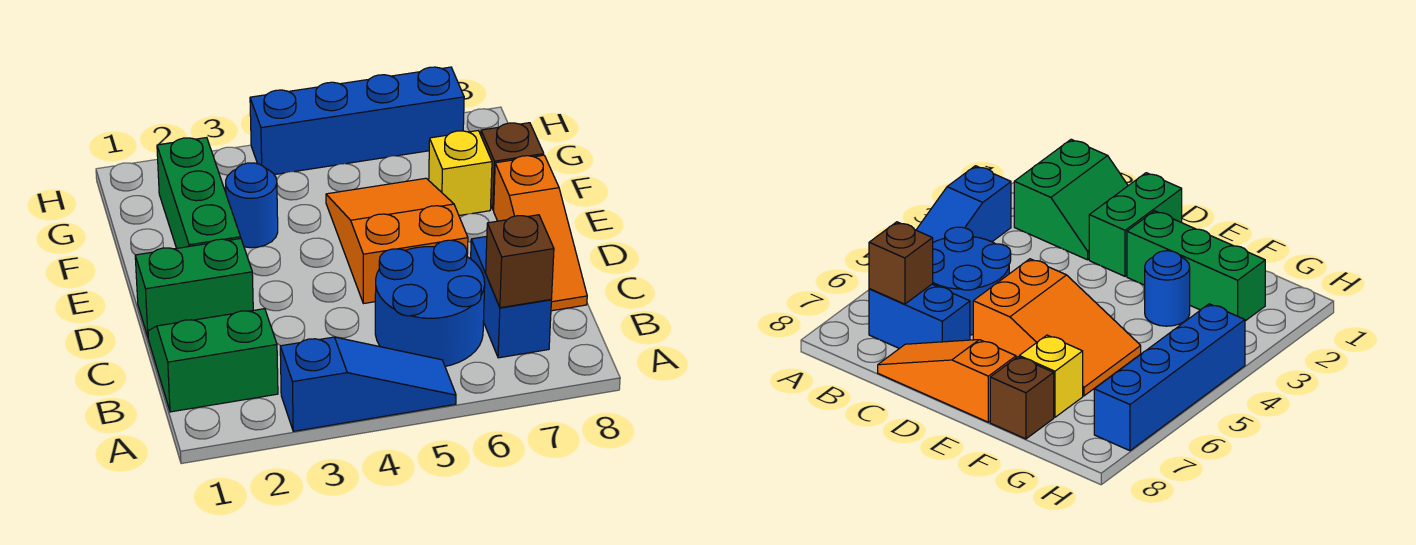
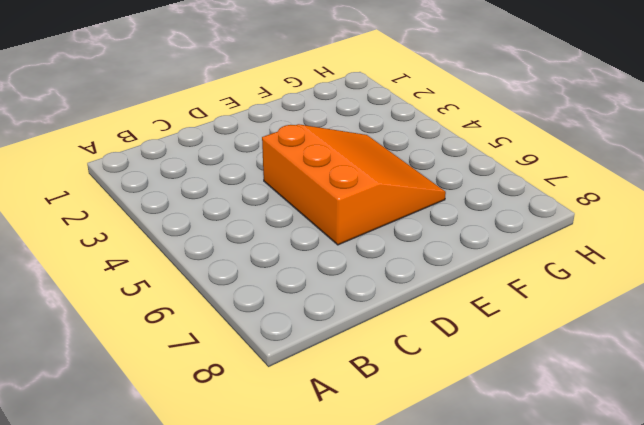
orange 3x3 slope [262,124,446,245] -> orange 2x3 slope [326,178,468,304]
none -> blue 1x3 slope [280,337,456,431]
none -> green 2x2 slope [148,309,278,412]
none -> blue 2x2 round brick [375,240,485,366]

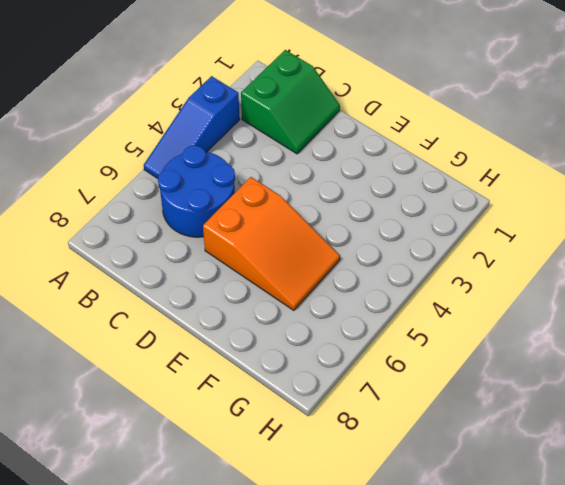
none -> blue 1x2 brick [471,236,551,358]
none -> orange 1x3 slope [494,155,587,311]
none -> green 1x2 brick [135,238,253,337]

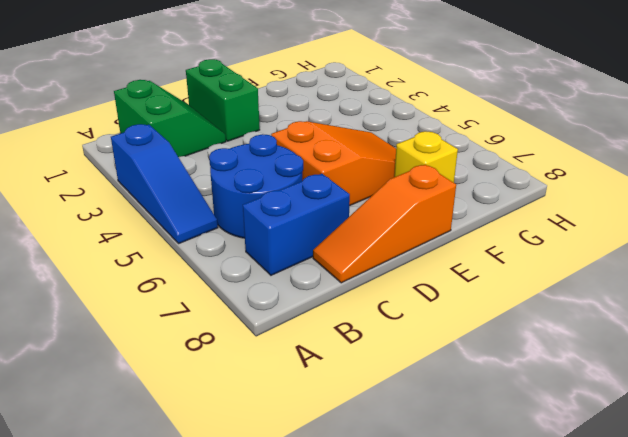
none -> green 1x3 brick [157,138,241,248]
none -> blue 1x1 round brick [226,163,278,248]
none -> brown 1x1 brick [481,123,544,210]

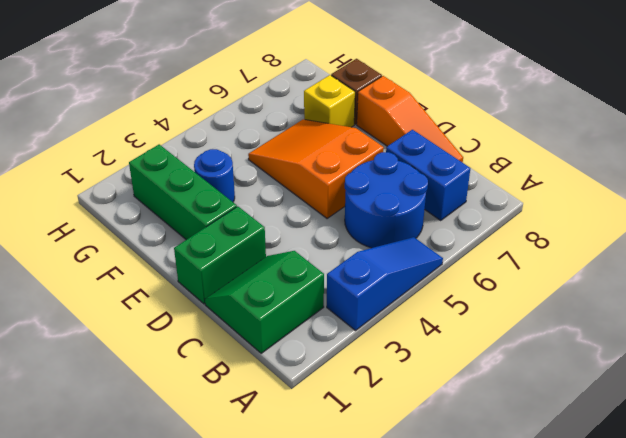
none -> blue 1x4 brick [250,67,464,175]
none -> brown 1x1 brick [486,215,554,308]

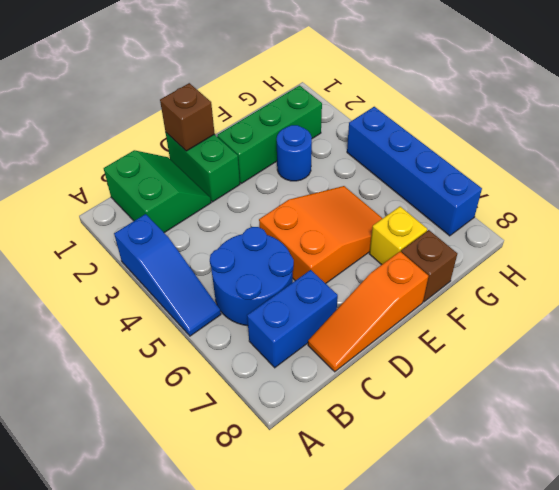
brown 1x1 brick [160,83,215,151] -> brown 1x1 brick moved to [486,215,554,308]

